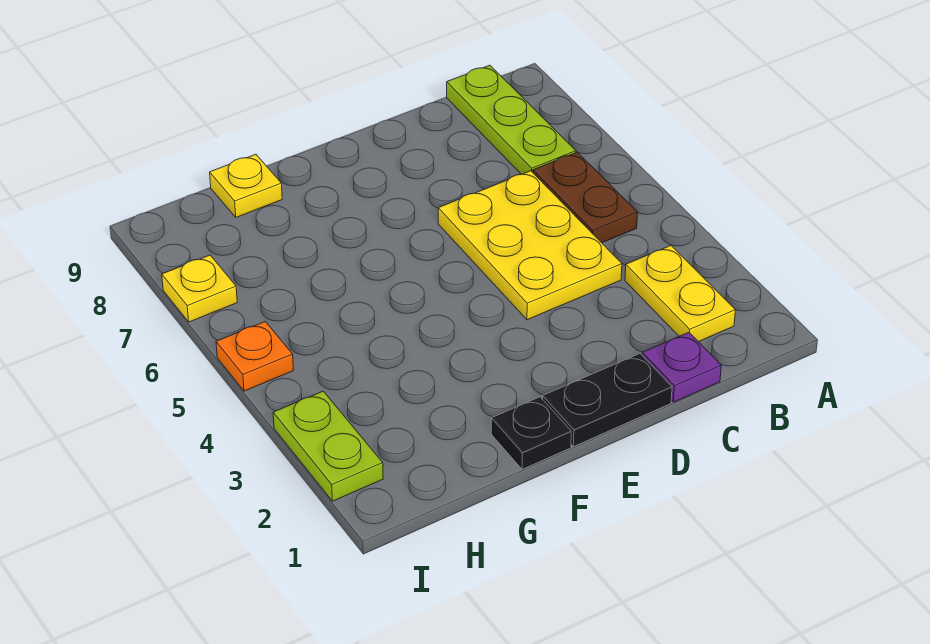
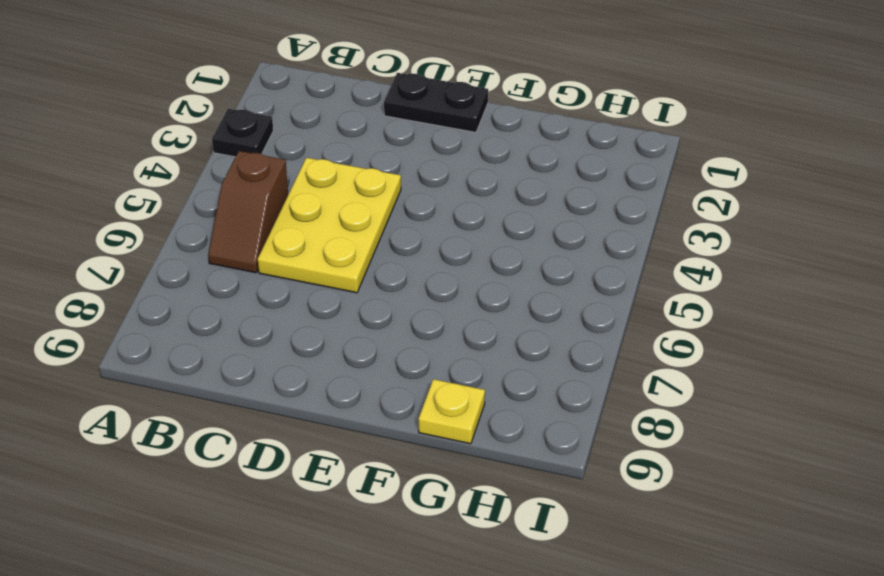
black 1x1 plate [212,108,273,157] -> black 1x1 plate moved to [491,397,571,469]
brown 1x2 slope [208,151,288,273] -> brown 1x2 plate [533,152,638,243]
none -> yellow 1x2 plate [625,246,735,342]
none -> lime 1x3 plate [447,65,576,174]

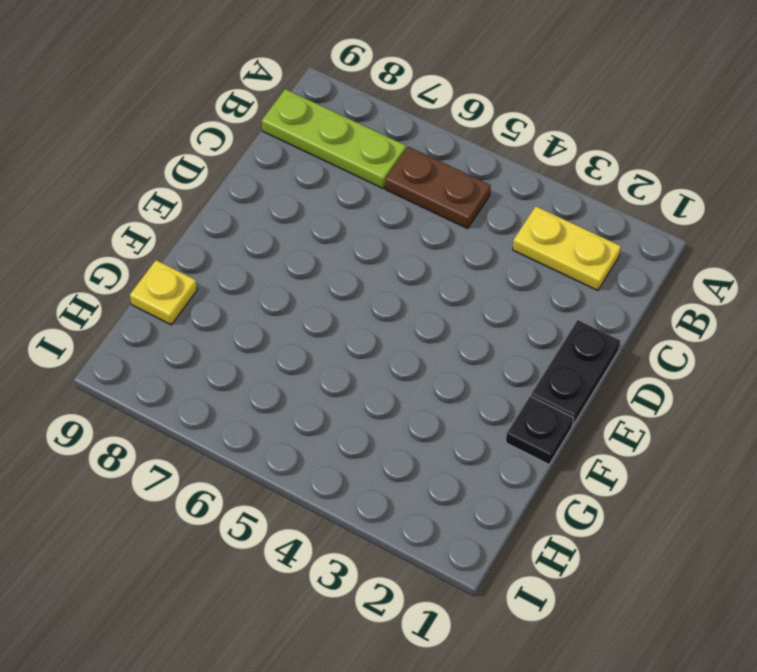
none -> purple 1x1 plate [642,332,721,402]
none -> yellow 2x3 plate [438,171,622,320]

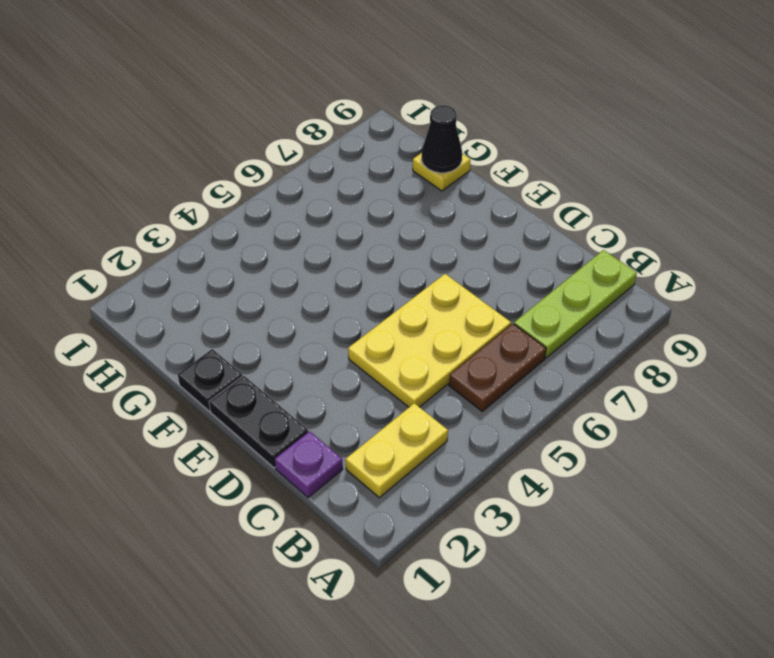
black 1x1 cone [422,105,462,173] -> none
none -> lime 1x2 plate [273,391,383,501]
none -> orange 1x1 plate [216,321,294,391]

